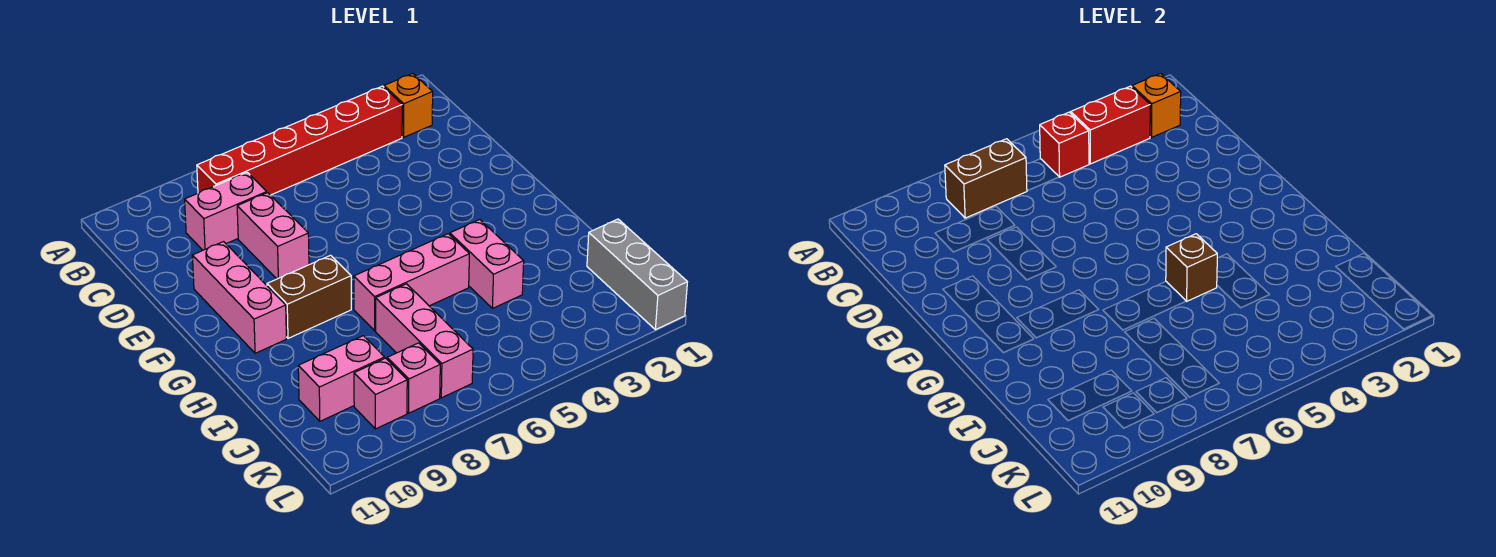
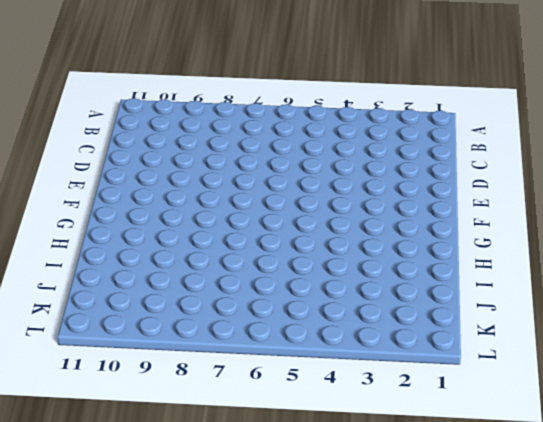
none -> orange 1x1 brick [384,73,433,137]
none -> red 1x6 brick [197,86,402,195]
none -> pink 1x2 brick [185,172,267,250]

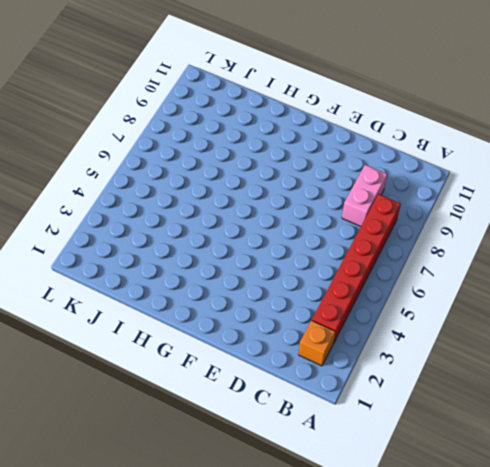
none -> pink 1x2 brick [237,193,309,279]
none -> pink 1x3 brick [192,242,286,353]
none -> brown 1x2 brick [267,255,351,338]

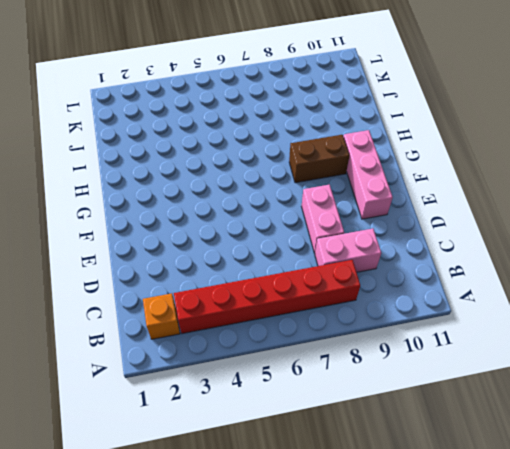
none -> pink 1x2 brick [450,220,524,308]
none -> pink 1x3 brick [354,234,469,331]
none -> pink 1x3 brick [376,284,473,398]

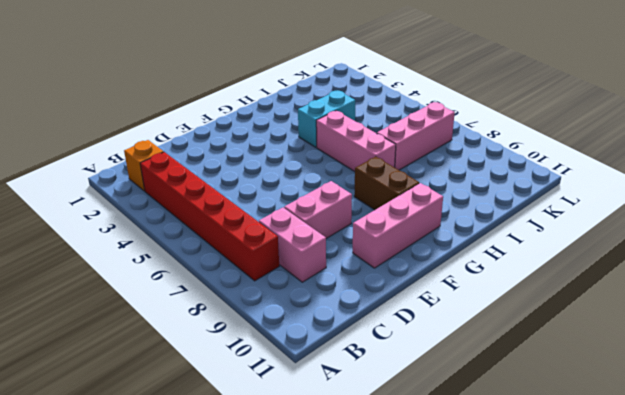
cyan 1x2 brick [298,91,355,147] -> pink 1x2 brick [450,220,524,308]
none -> grey 1x3 brick [587,219,687,330]
none -> pink 1x2 brick [298,336,385,421]
none -> pink 1x1 brick [387,343,440,413]

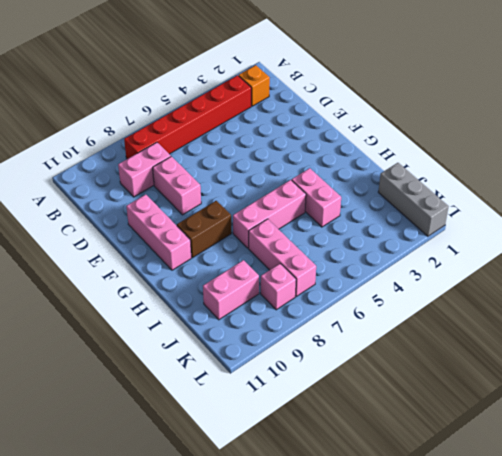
none -> pink 1x1 brick [354,358,407,429]
none -> orange 1x1 brick [1132,73,1181,137]
none -> red 1x2 brick [1071,86,1150,164]

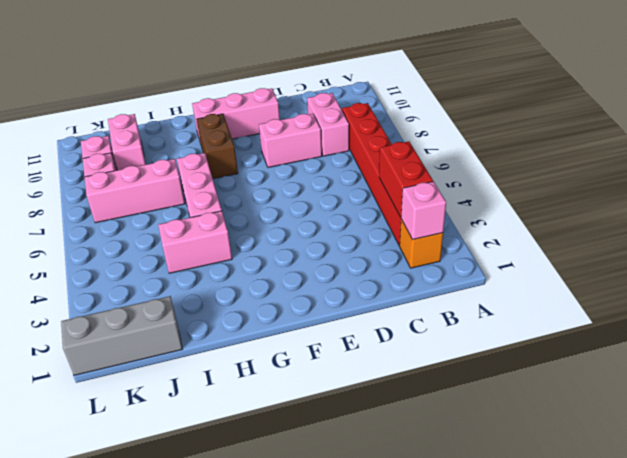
pink 1x1 brick [401,181,446,240] -> orange 1x1 brick [1132,73,1181,137]
none -> red 1x1 brick [1040,112,1089,177]
none -> brown 1x2 brick [945,139,1027,218]
none -> brown 1x1 brick [1166,234,1217,301]

